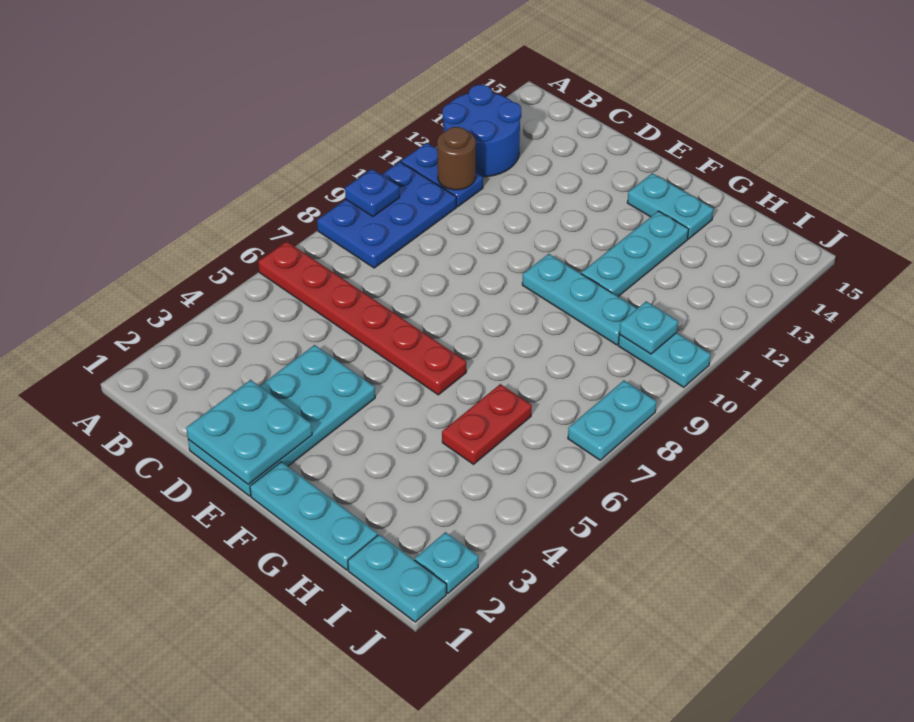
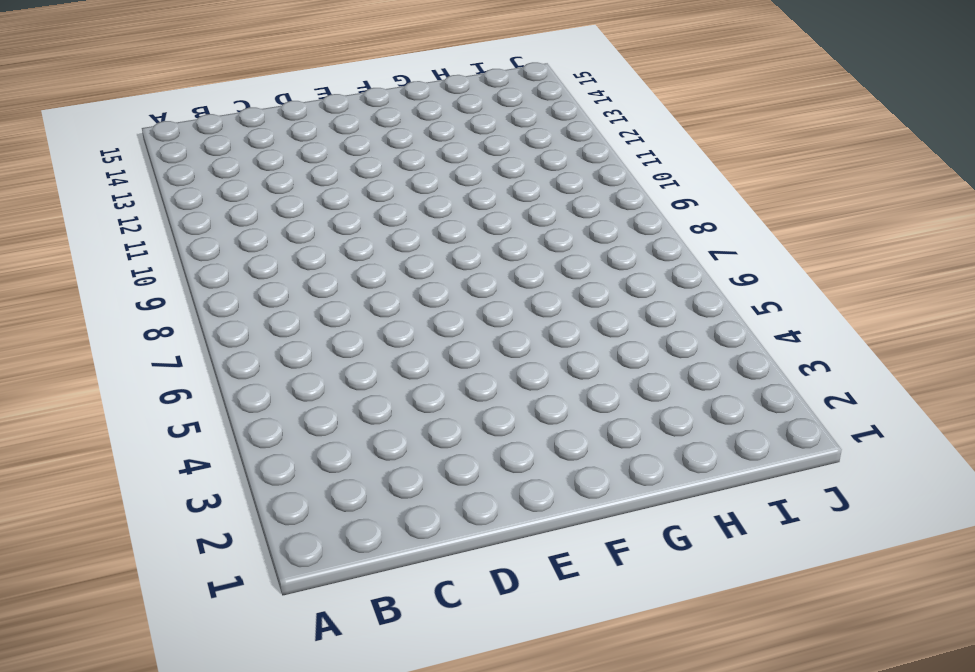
none -> red 1x6 plate [258,241,466,395]
none -> blue 2x3 plate [317,162,456,268]
none -> blue 1x2 plate [401,143,483,207]

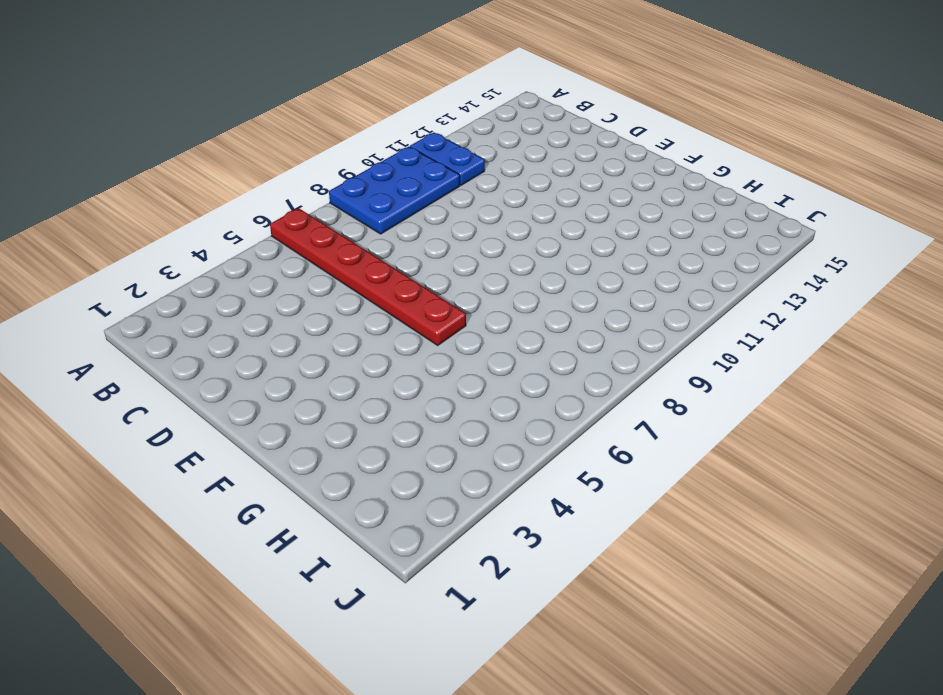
none -> blue 2x2 round brick [443,85,521,177]
none -> cyan 2x4 plate [188,345,375,496]
none -> cyan 1x3 plate [250,462,378,570]

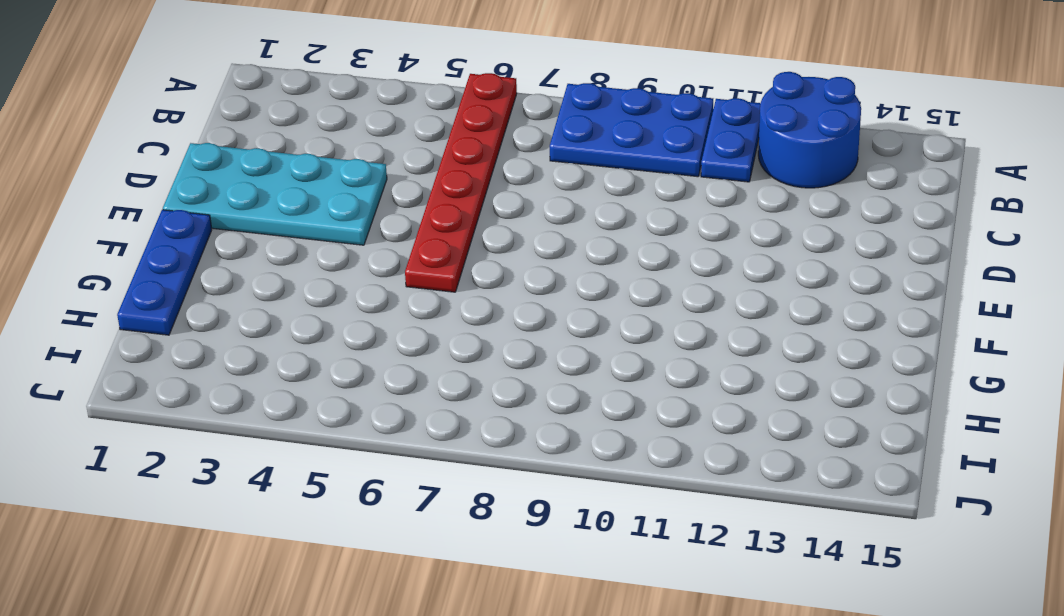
blue 1x3 plate [117,210,212,335] -> cyan 1x3 plate [250,462,378,570]
none -> cyan 1x3 plate [522,254,637,345]
none -> cyan 1x2 plate [627,173,713,239]
none -> cyan 1x3 plate [581,211,689,296]

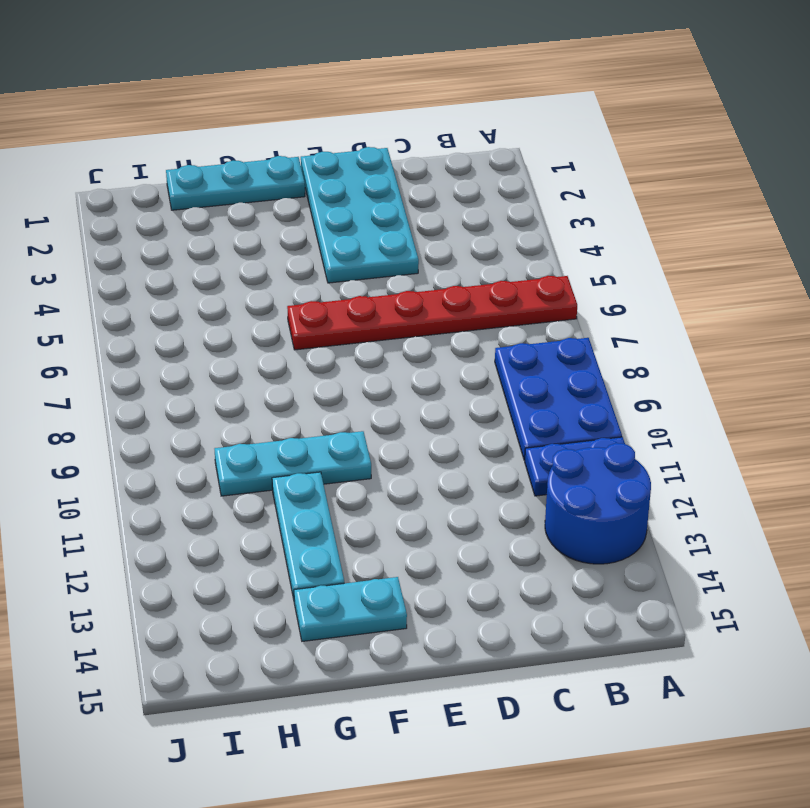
none -> red 1x2 plate [442,384,532,464]
none -> cyan 1x2 plate [348,534,446,622]
none -> cyan 1x2 plate [618,333,711,387]

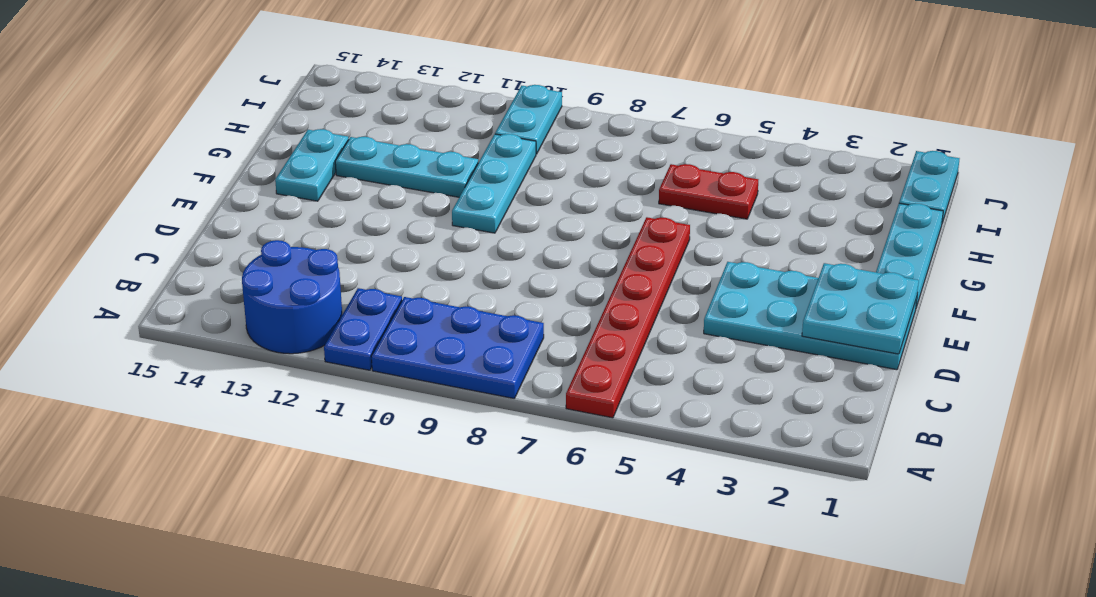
none -> cyan 1x1 plate [415,532,478,593]
none -> cyan 1x2 plate [568,381,656,460]
none -> blue 1x1 plate [345,169,400,217]

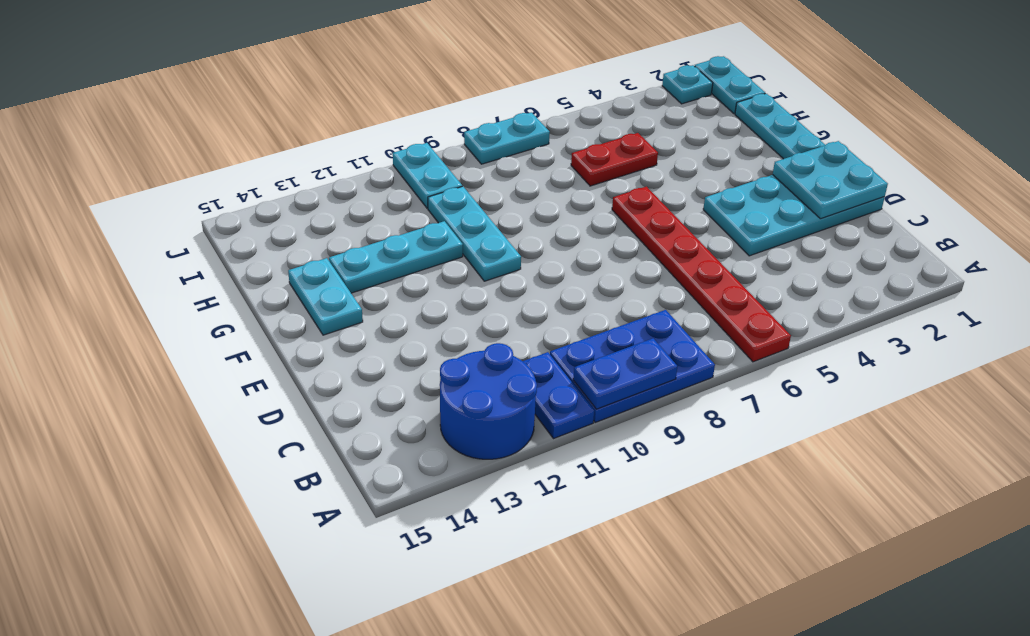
blue 1x2 plate [573,338,678,409] -> blue 1x1 plate [345,169,400,217]
none -> brown 1x1 round brick [437,127,476,190]
none -> cyan 1x1 plate [619,301,678,354]

